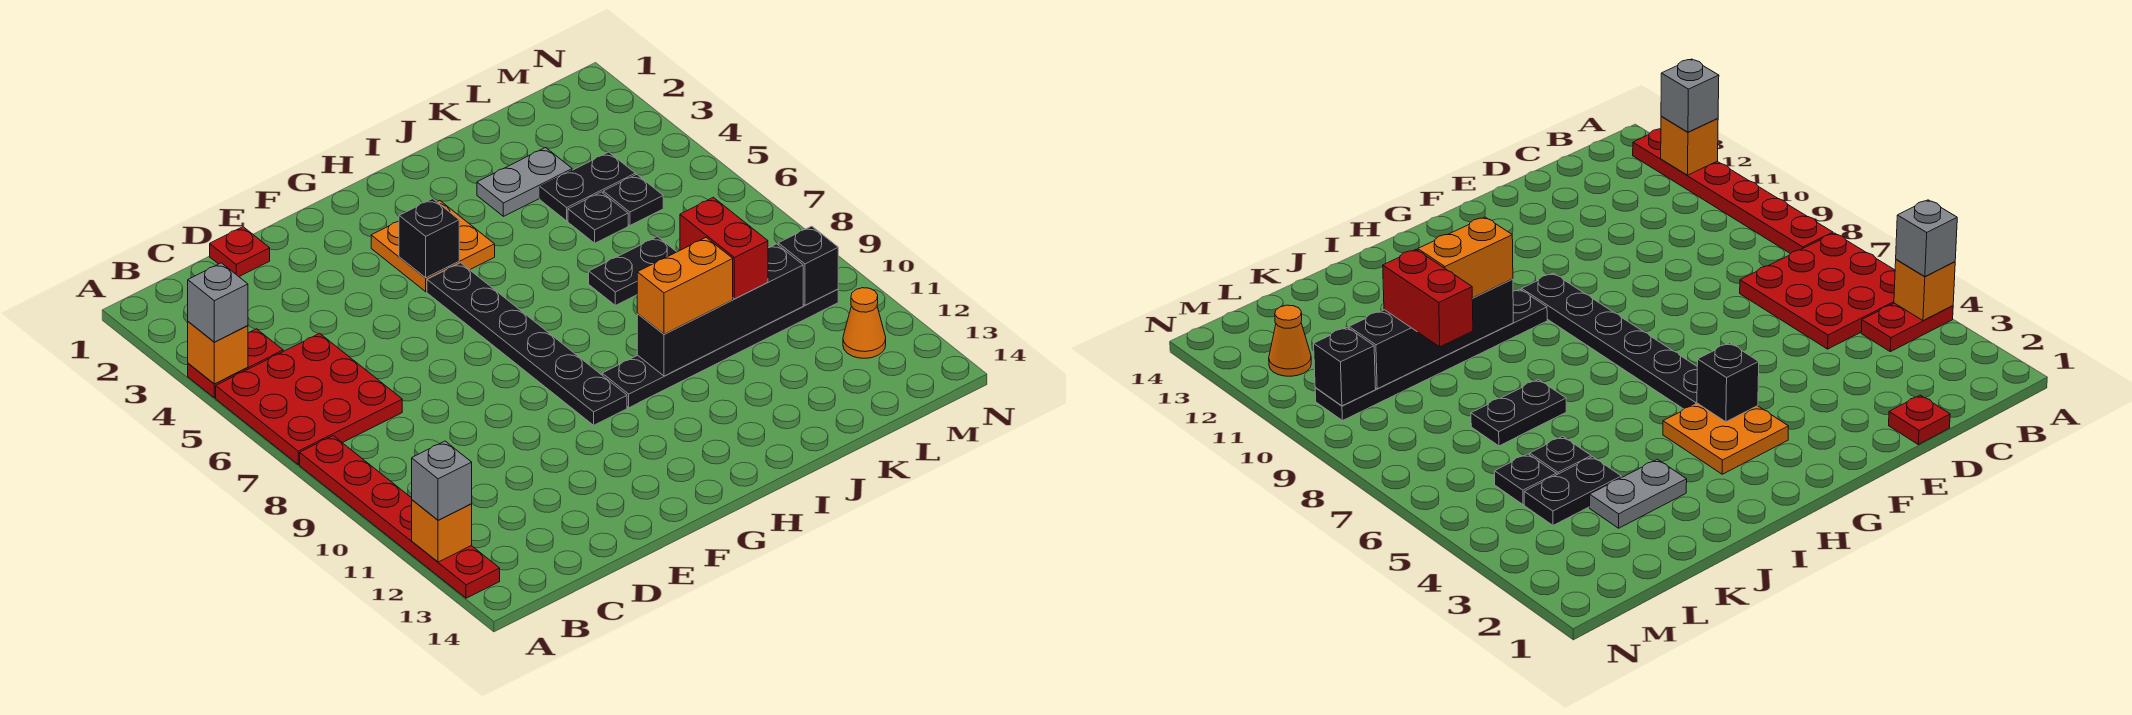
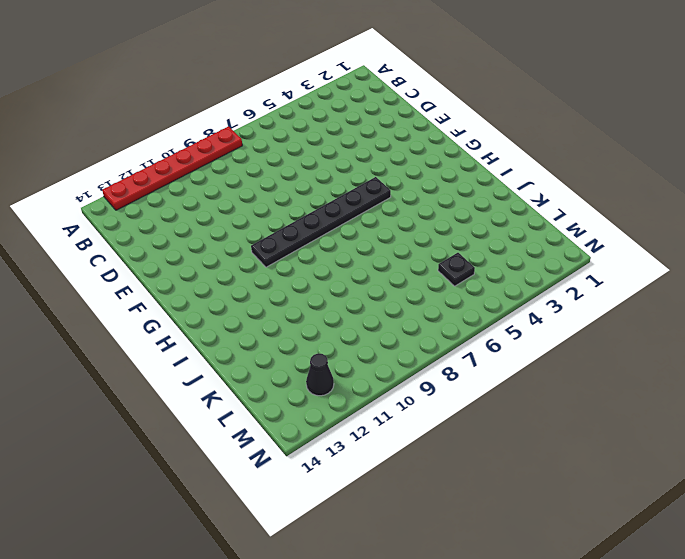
black 1x1 cone [306,353,334,396] -> orange 1x1 cone [843,288,886,358]
none -> red 1x2 plate [188,329,283,398]
none -> red 3x3 plate [216,333,402,465]
none -> red 1x1 plate [210,227,270,277]

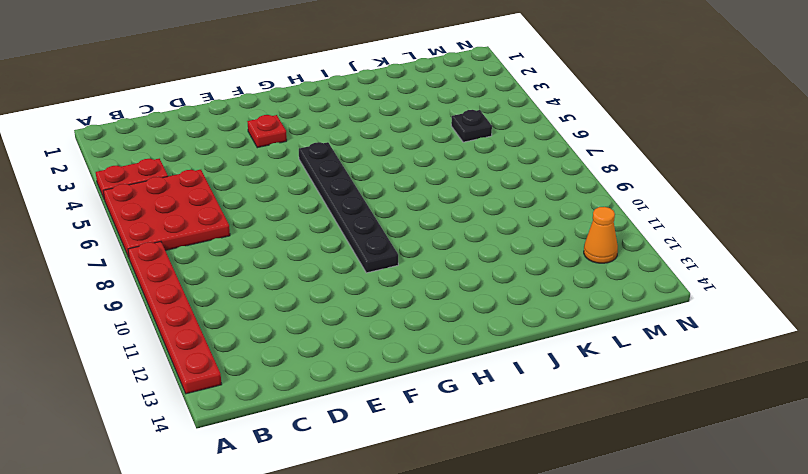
red 1x1 plate [247,115,287,148] -> red 1x1 plate moved to [210,227,270,277]
none -> orange 2x2 plate [371,201,495,292]
none -> black 1x6 plate [602,289,838,408]
none -> grey 1x2 plate [477,148,572,216]

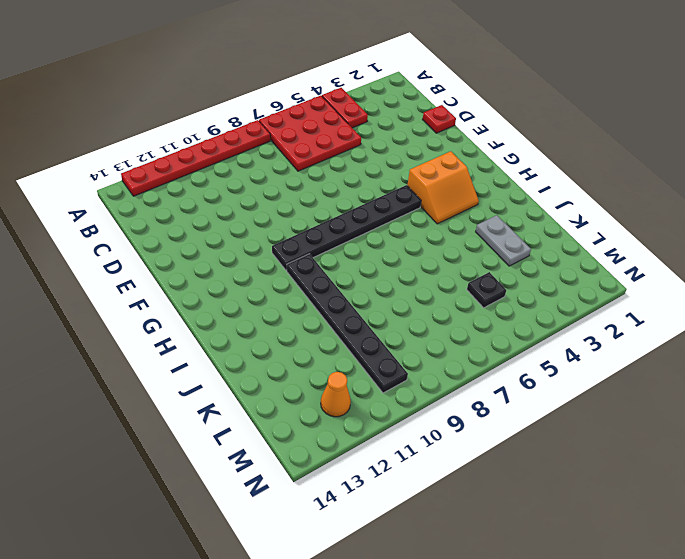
orange 2x2 slope [407,151,479,224] -> orange 2x2 plate [371,201,495,292]
none -> black 1x2 plate [589,237,676,305]
none -> black 1x2 plate [540,152,635,221]
none -> black 1x1 plate [568,192,628,243]

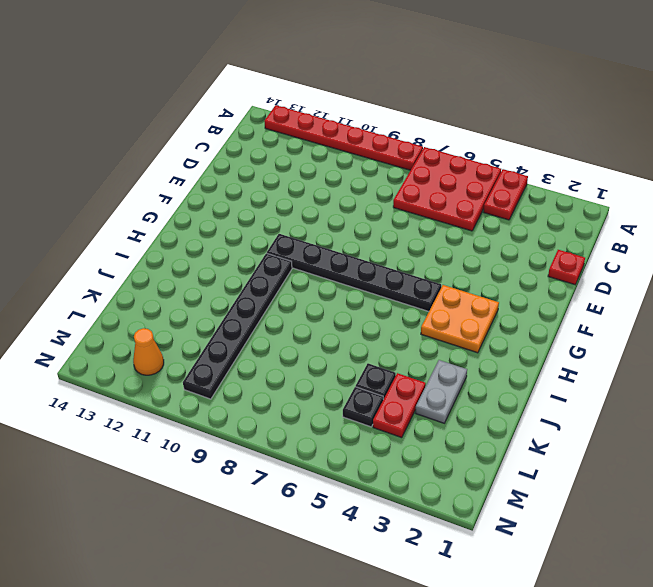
red 1x2 plate [373,373,426,438] -> black 1x2 plate [540,152,635,221]
none -> black 1x2 plate [589,237,676,305]
none -> orange 1x1 brick [188,322,248,384]
none -> orange 1x1 brick [412,500,472,562]

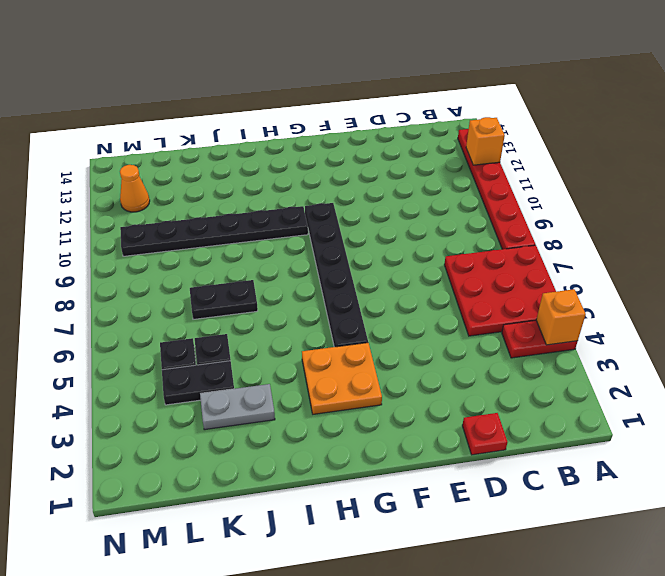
none -> black 1x1 brick [399,199,459,278]
none -> black 1x4 brick [637,244,803,376]
none -> black 1x1 brick [778,226,838,305]

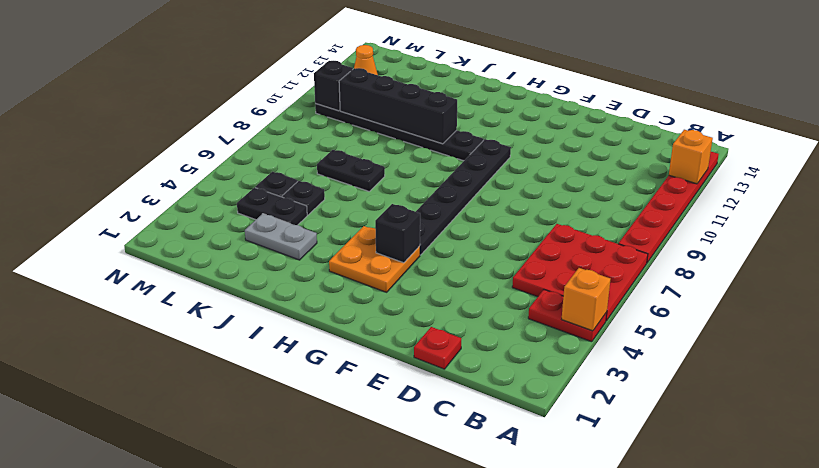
none -> grey 1x1 brick [188,263,248,342]
none -> grey 1x1 brick [412,441,472,520]
none -> orange 1x2 brick [637,238,733,334]

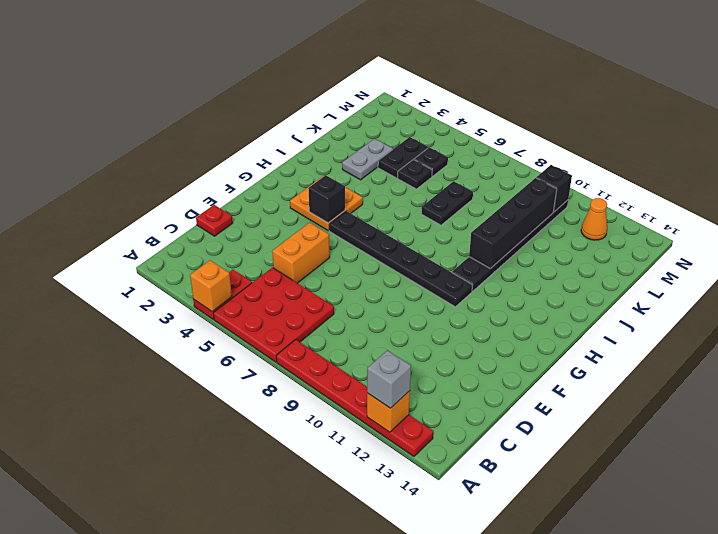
orange 1x2 brick [272,223,330,283] -> orange 1x2 brick moved to [637,238,733,334]
none -> grey 1x1 brick [188,263,248,342]
none -> red 1x2 brick [680,197,768,299]

